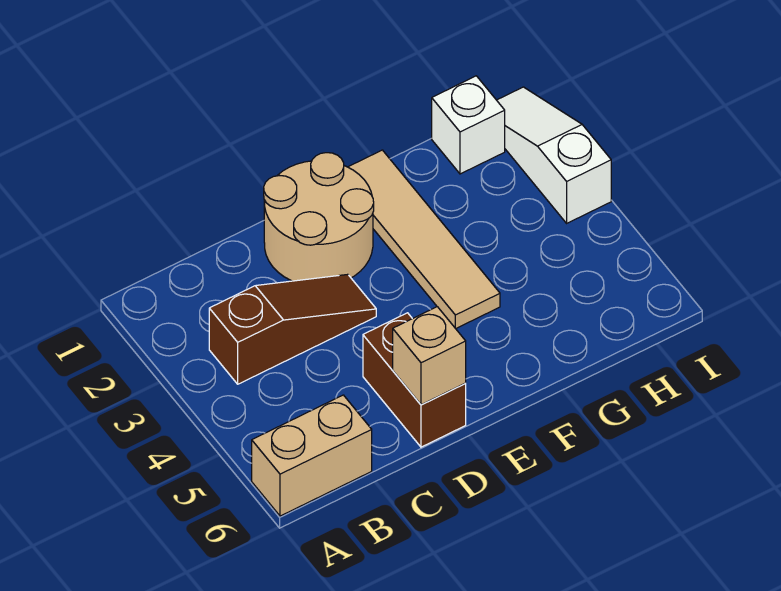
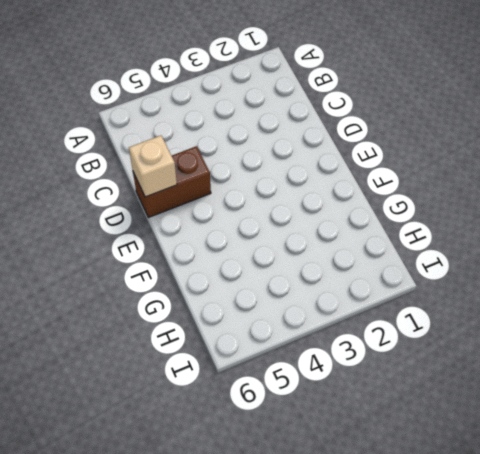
none -> tan 1x2 brick [252,395,372,516]
none -> brown 1x3 slope [209,274,376,384]

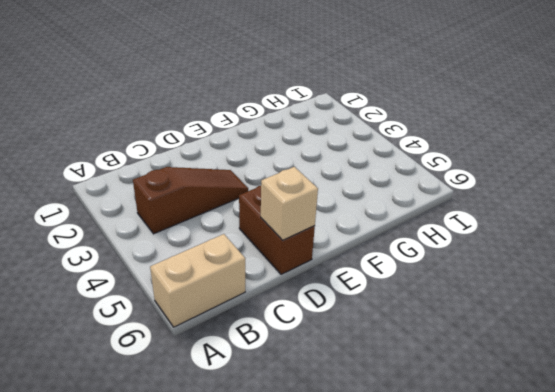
none -> tan 2x2 round brick [264,153,374,281]
none -> tan 1x4 tile [348,150,500,329]

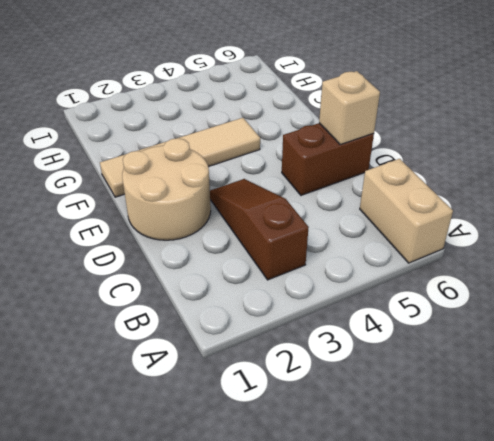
none -> white 1x1 brick [432,76,505,174]
none -> white 1x3 slope [497,87,611,223]

